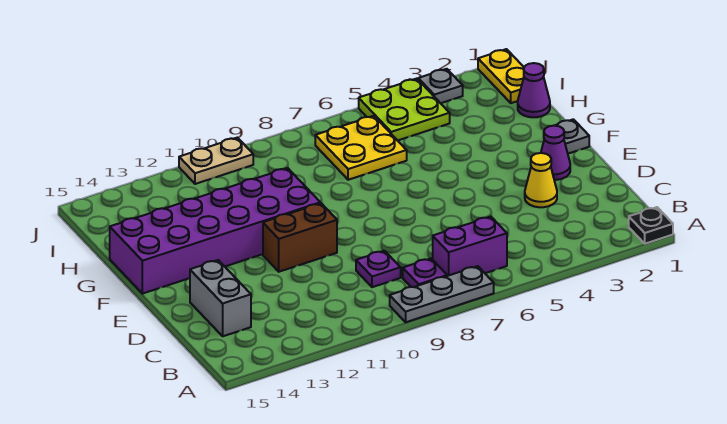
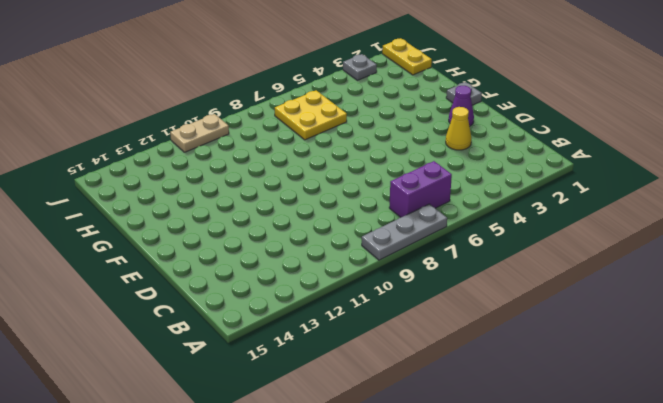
none -> black 1x1 plate [629,207,673,244]
none -> purple 1x1 plate [403,258,447,287]
none -> purple 1x1 plate [356,251,401,287]

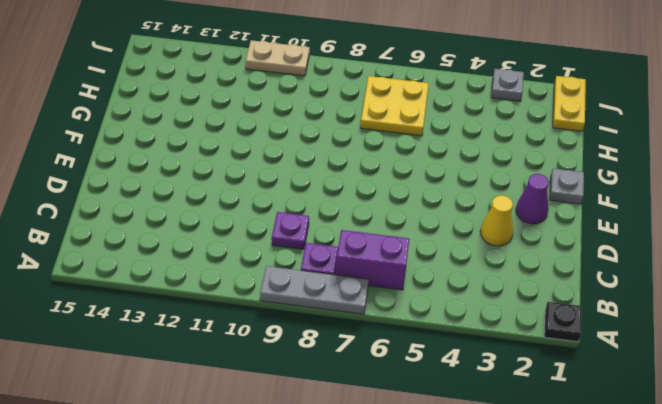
none -> grey 1x2 brick [190,260,251,336]
none -> brown 1x2 brick [263,203,337,272]
none -> purple 2x6 brick [110,168,320,294]

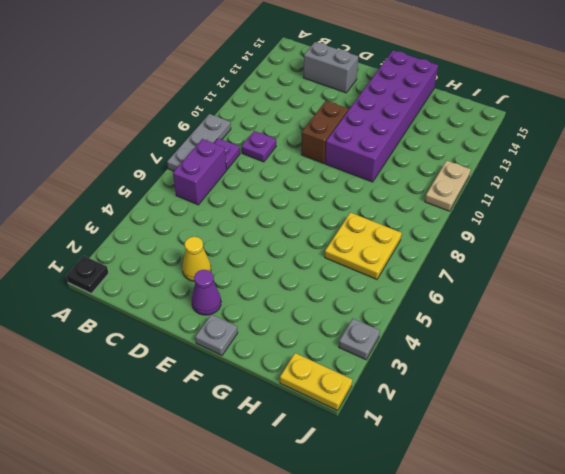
none -> purple 1x1 cone [518,63,550,117]
none -> lime 2x2 plate [359,79,450,141]

